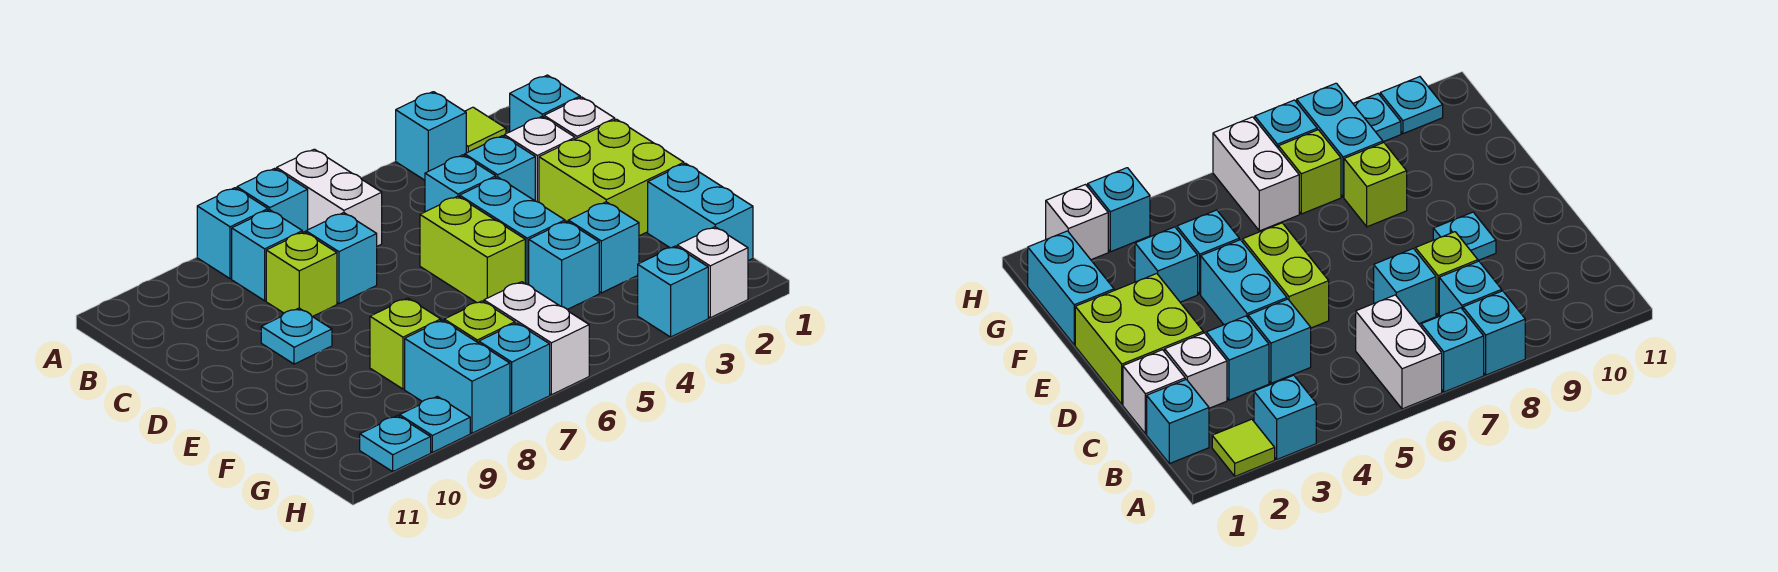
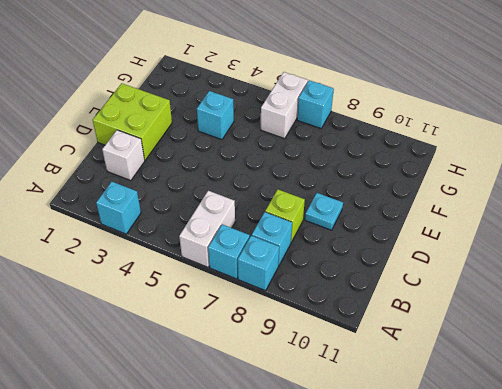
none -> lime 1x1 tile [465,107,506,153]
none -> cyan 1x1 brick [510,75,580,132]
none -> white 1x1 brick [544,97,615,139]

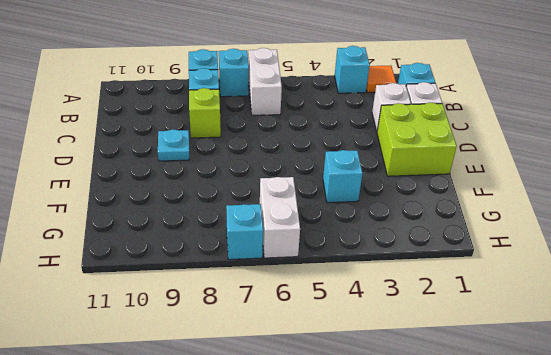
orange 1x1 tile [366,65,396,93] -> lime 1x1 tile [465,107,506,153]
none -> cyan 1x1 brick [465,136,535,201]
none -> cyan 1x1 brick [425,155,496,212]
none -> cyan 1x1 brick [306,213,377,304]

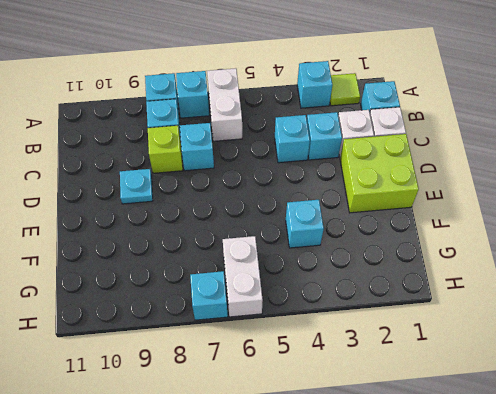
none -> cyan 1x2 brick [460,177,565,285]
none -> lime 1x2 brick [420,196,525,303]
none -> cyan 1x2 brick [648,163,753,261]

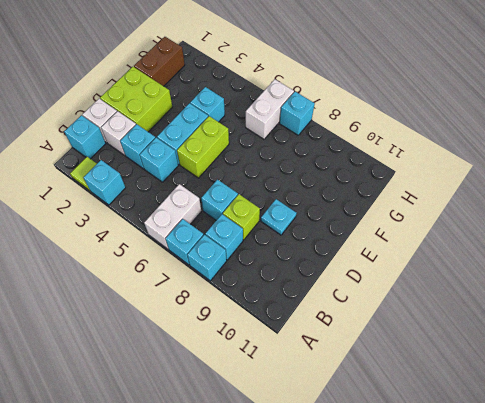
brown 1x2 brick [134,37,185,86] -> cyan 1x2 brick [648,163,753,261]
none -> cyan 1x1 brick [568,202,639,293]
none -> lime 1x1 brick [370,298,441,389]
none -> lime 1x1 brick [444,301,515,343]

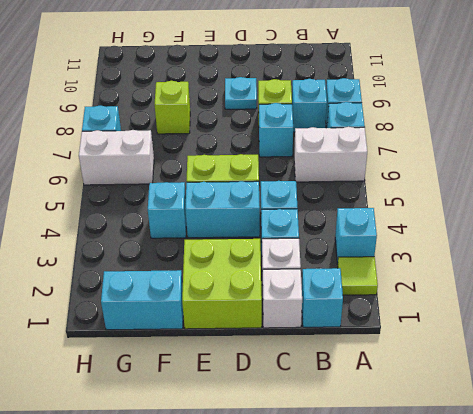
none -> cyan 1x1 brick [568,202,639,293]
none -> lime 1x1 brick [444,301,515,343]
none -> cyan 1x2 brick [405,320,510,433]

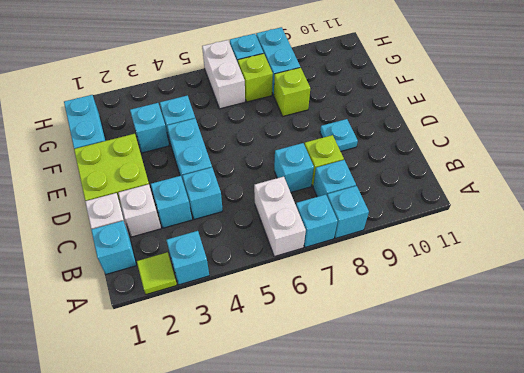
none -> lime 1x2 brick [420,196,525,303]
none -> white 1x1 brick [677,227,748,318]
none -> cyan 1x1 brick [638,246,708,337]

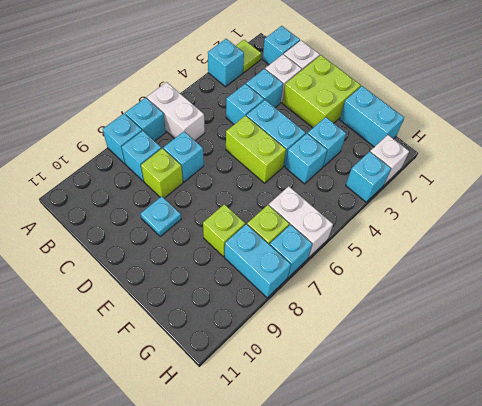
none -> cyan 1x1 plate [400,396,470,452]
none -> cyan 1x1 plate [360,416,431,471]

